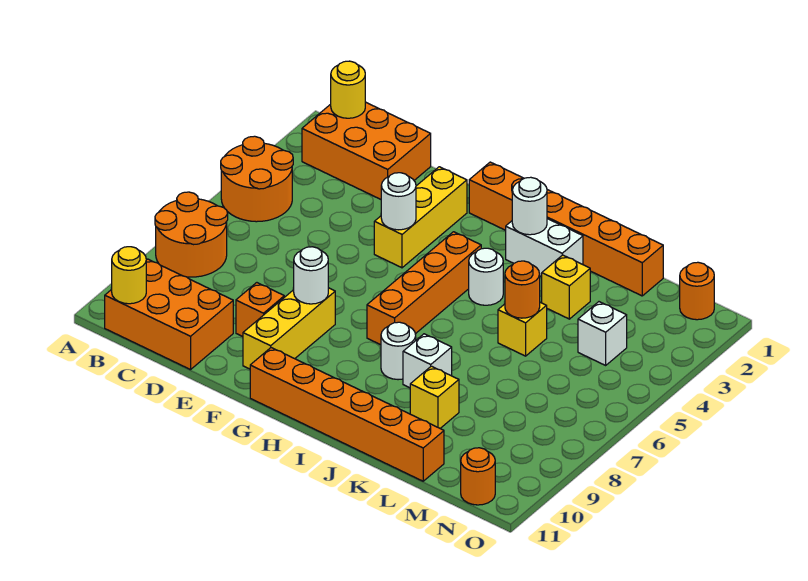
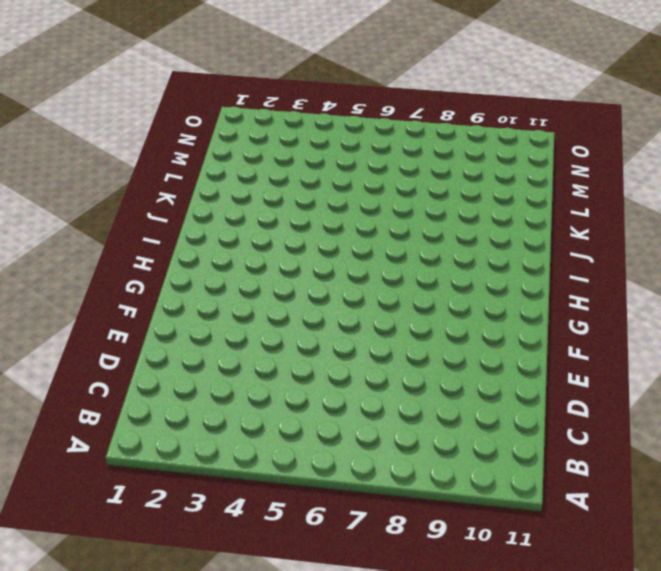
none -> orange 2x2 round brick [221,136,293,222]
none -> orange 2x2 round brick [155,192,228,277]
none -> orange 2x3 brick [302,102,431,199]

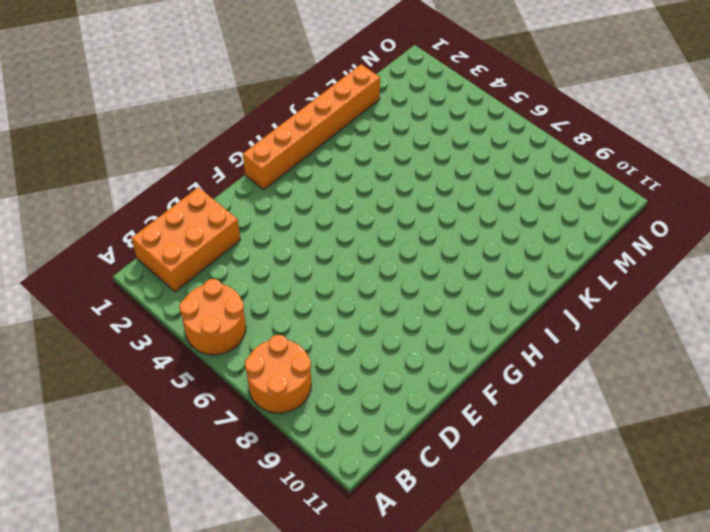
none -> orange 2x3 brick [105,259,233,370]
none -> orange 1x1 brick [236,283,284,337]
none -> yellow 1x3 brick [374,167,467,268]

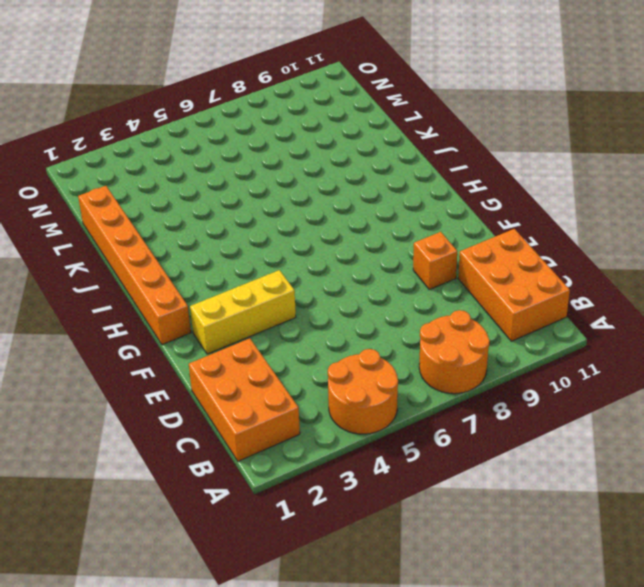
none -> yellow 1x3 brick [243,288,335,369]
none -> orange 1x6 brick [250,348,444,481]
none -> orange 1x4 brick [367,232,481,345]

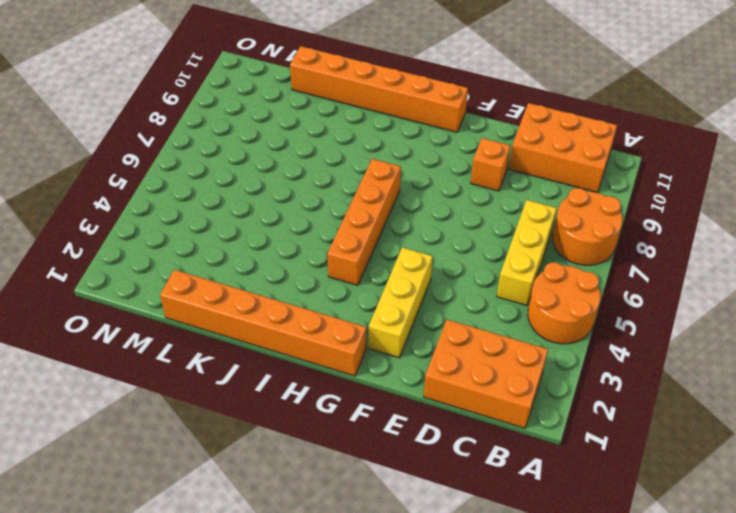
yellow 1x3 brick [497,200,557,305] -> yellow 1x3 brick moved to [243,288,335,369]
none -> white 1x2 brick [506,219,583,277]
none -> white 1x1 round brick [469,248,503,305]
none -> white 1x1 round brick [381,322,416,380]

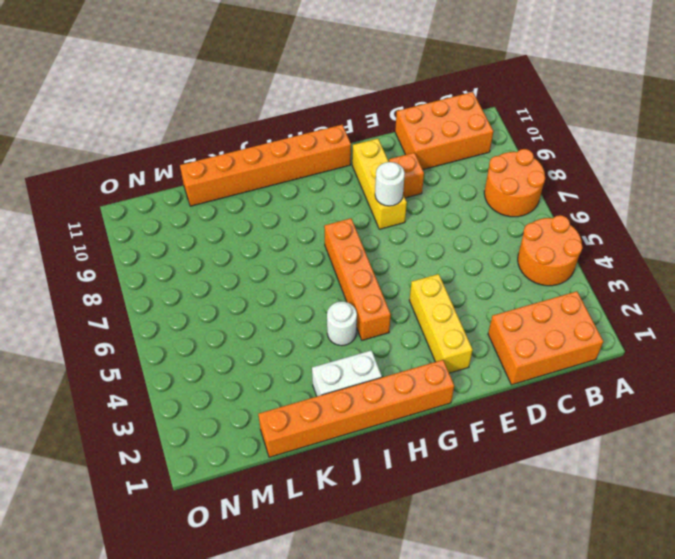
none -> white 1x1 round brick [381,322,416,380]
none -> white 1x1 brick [403,334,452,388]
none -> yellow 1x1 brick [542,255,590,319]

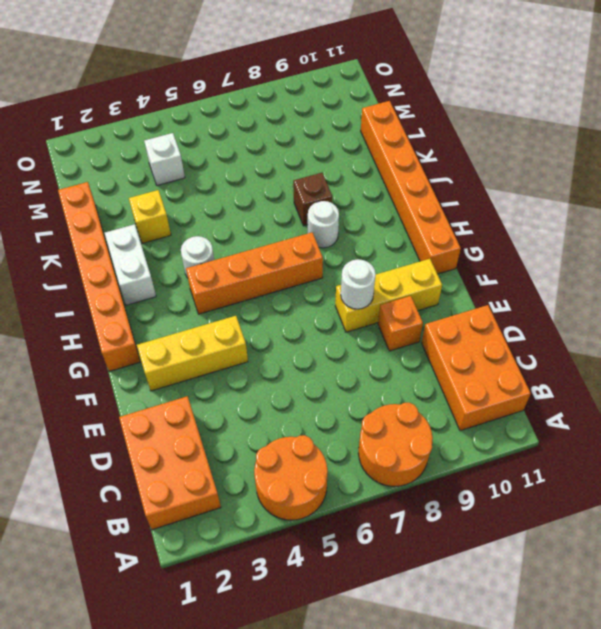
brown 1x1 brick [293,173,332,226] -> white 1x1 brick [403,334,452,388]
none -> yellow 1x1 brick [498,302,547,356]
none -> yellow 1x1 brick [410,366,459,428]
none -> orange 1x1 round brick [680,262,714,320]

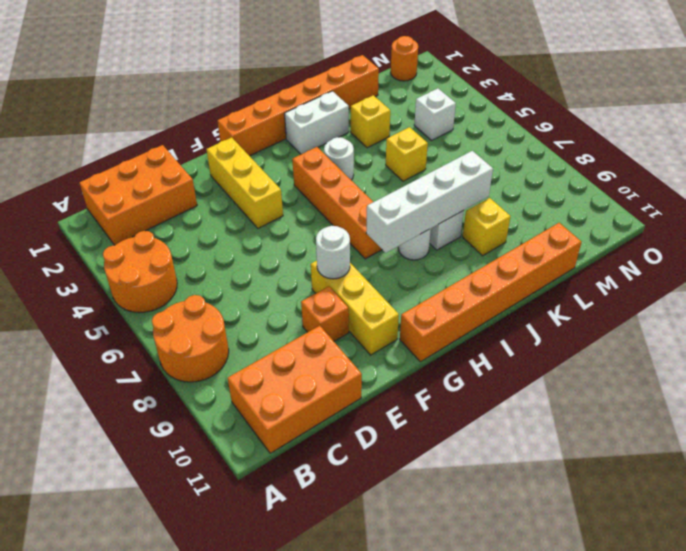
white 1x4 brick [366,151,493,253] -> none
none -> orange 1x1 round brick [461,448,495,505]
none -> yellow 1x1 round brick [331,61,365,118]
none -> yellow 1x1 round brick [112,247,146,304]

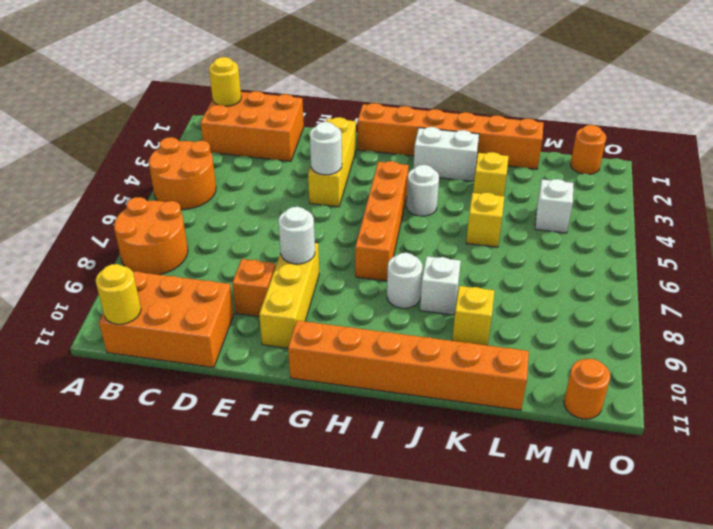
none -> white 1x1 round brick [512,177,547,235]
none -> orange 1x1 round brick [505,261,540,318]

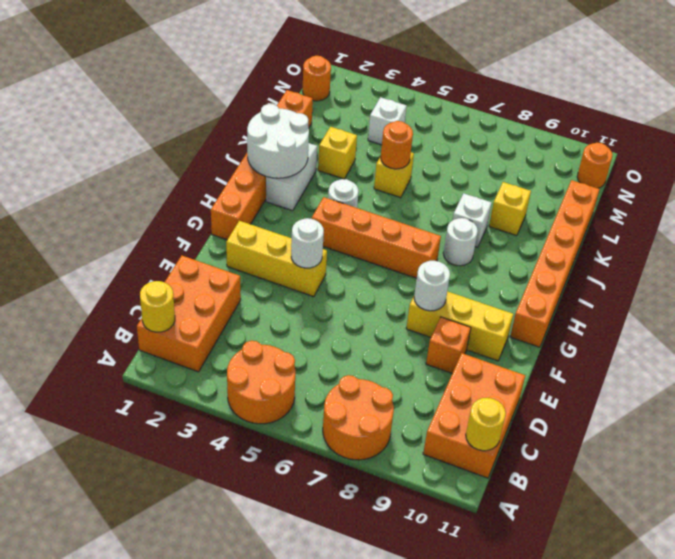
white 2x2 round brick [247,104,309,178] -> white 1x1 round brick [512,177,547,235]

